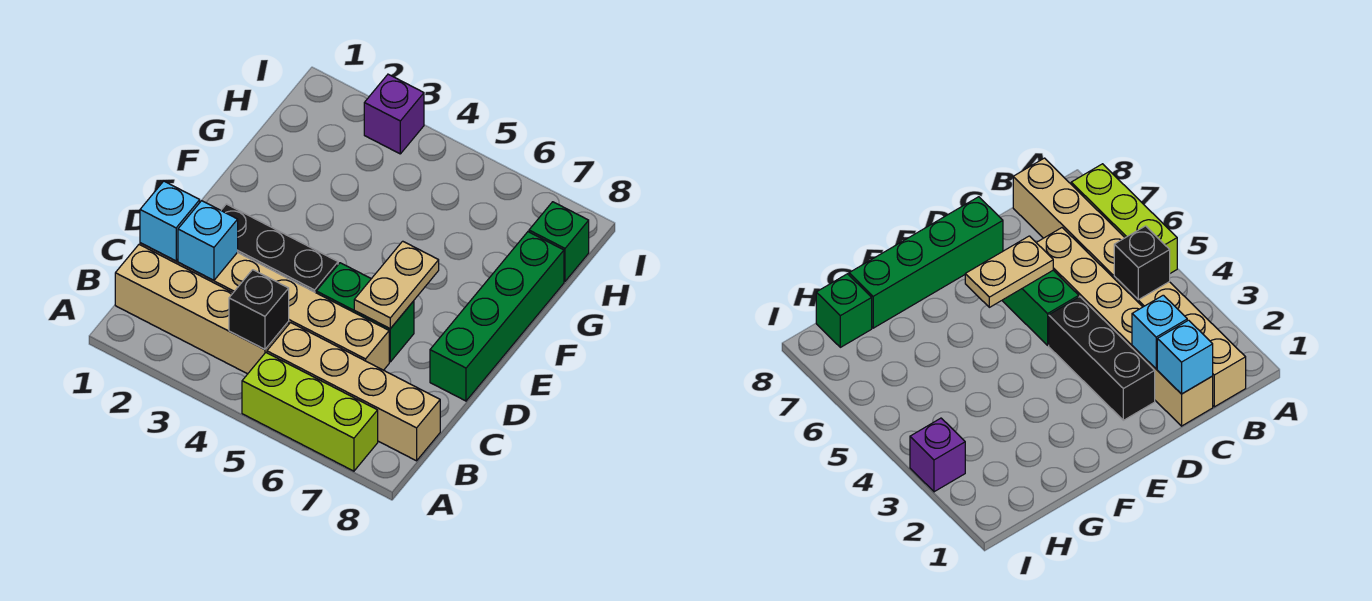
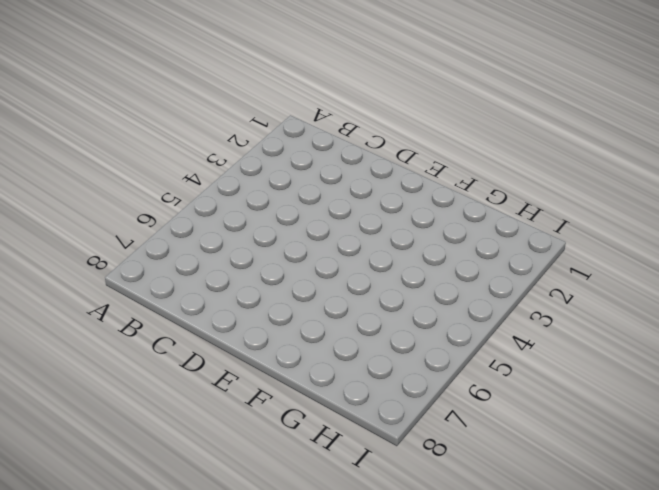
none -> lime 1x3 brick [242,353,378,471]
none -> tan 1x4 brick [115,245,289,374]
none -> tan 1x4 brick [267,323,440,461]

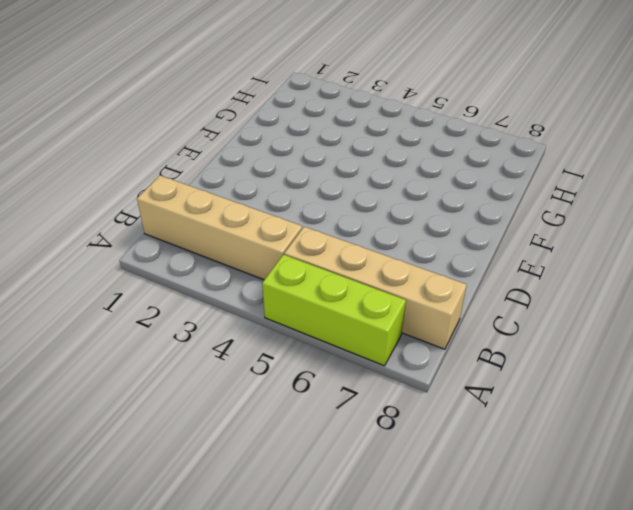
none -> tan 1x6 brick [140,243,389,370]
none -> black 1x3 brick [221,204,338,293]
none -> green 1x2 brick [316,263,414,362]

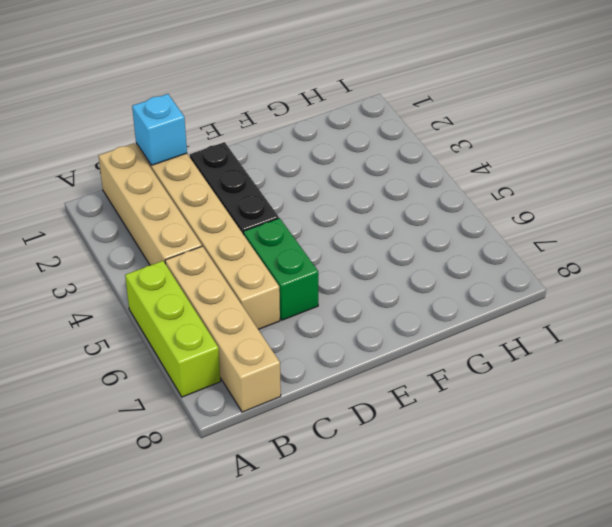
none -> green 1x4 brick [430,232,564,401]
none -> green 1x1 brick [529,202,589,281]
none -> purple 1x1 brick [364,74,424,154]

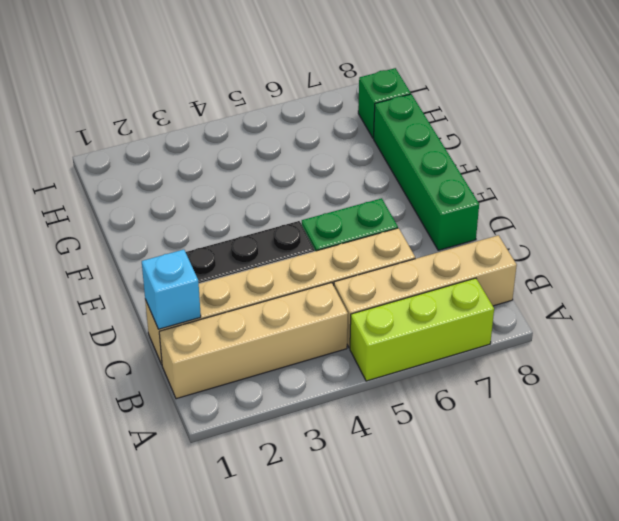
none -> purple 1x1 brick [364,74,424,154]
none -> black 1x1 brick [229,270,289,349]
none -> cyan 1x1 brick [178,201,238,280]

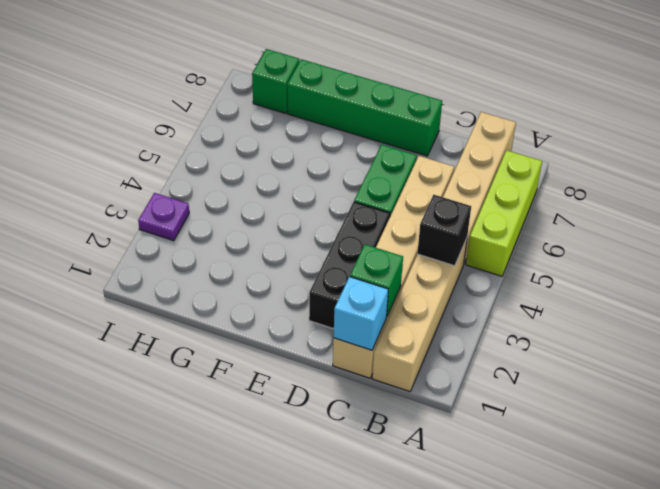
green 1x1 brick [350,244,403,317] -> cyan 1x1 brick [178,201,238,280]
purple 1x1 plate [138,193,189,241] -> purple 1x1 brick [364,74,424,154]
none -> tan 1x2 plate [354,241,439,329]

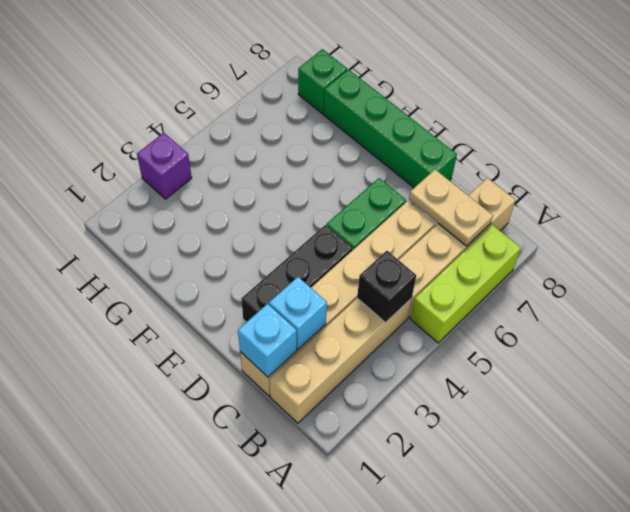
tan 1x2 plate [409,170,493,246] -> tan 1x2 plate moved to [354,241,439,329]

